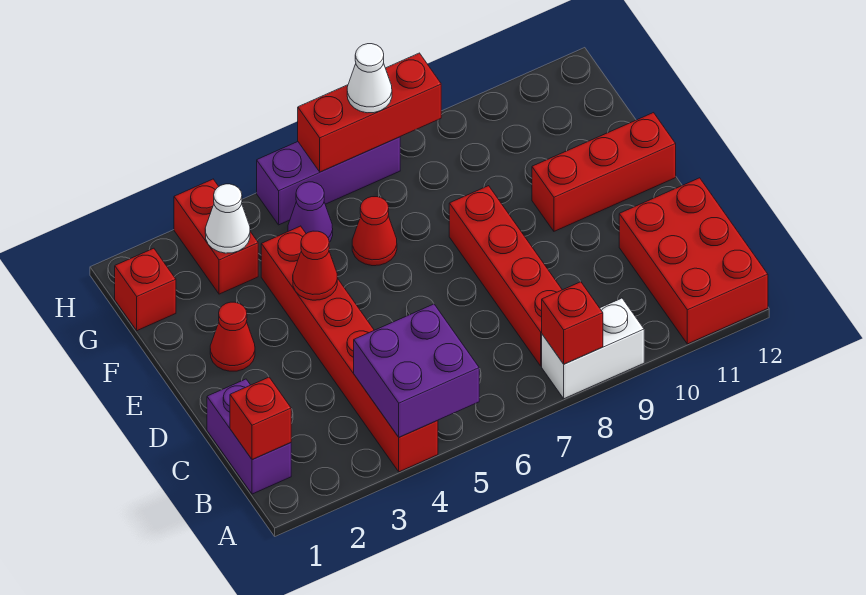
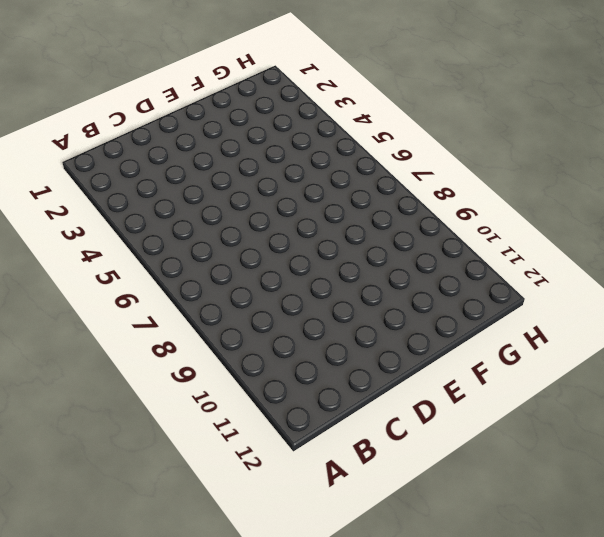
none -> red 1x6 brick [261,226,438,472]
none -> white 1x2 brick [542,298,644,399]
none -> red 2x3 brick [619,178,768,344]

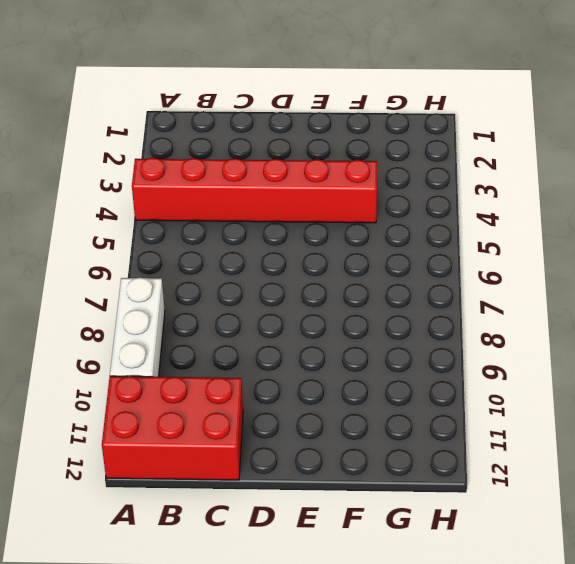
white 1x3 brick [110,277,165,377] -> white 1x2 brick [542,298,644,399]
none -> purple 1x2 brick [207,379,291,494]
none -> red 1x4 brick [449,186,562,366]
none -> red 1x1 cone [210,302,255,371]

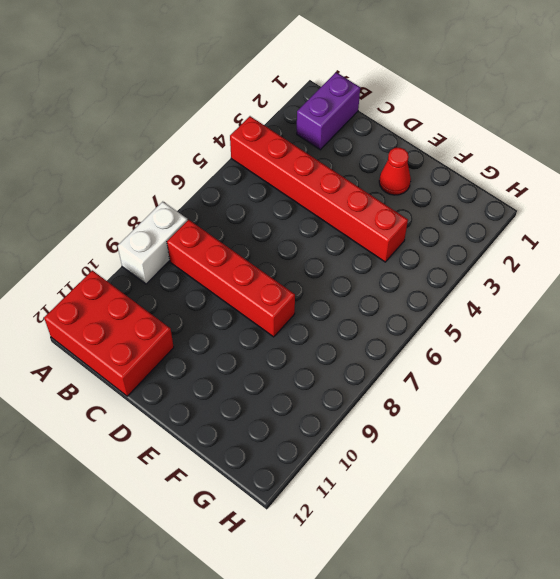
purple 1x2 brick [297,72,360,150] -> purple 1x2 brick turned to [207,379,291,494]
none -> red 1x3 brick [532,113,676,231]
none -> red 1x1 cone [352,197,397,266]
none -> red 1x1 brick [115,248,176,331]

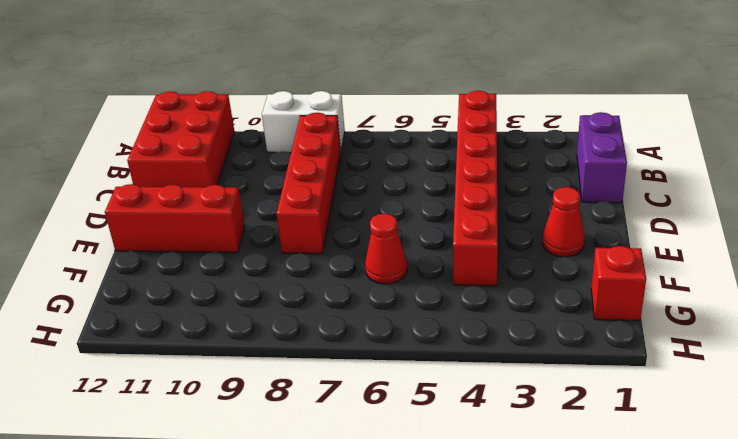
none -> red 1x2 brick [174,179,258,294]
none -> purple 1x1 cone [288,182,333,242]
none -> purple 1x3 brick [257,137,400,225]

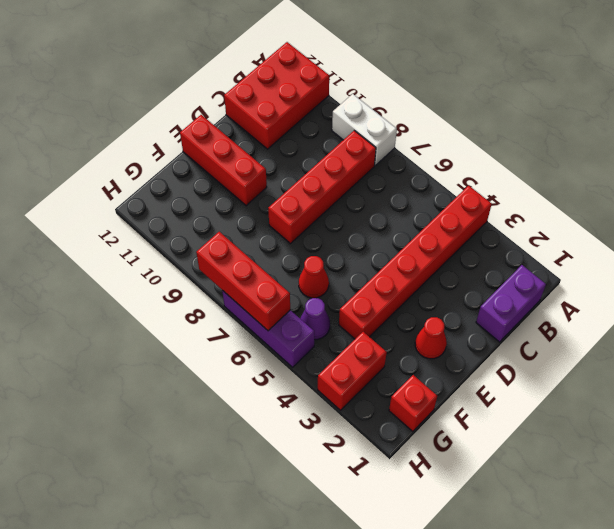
none -> purple 2x2 brick [354,304,479,437]
none -> red 1x1 brick [542,282,603,364]
none -> red 1x1 brick [230,377,291,459]

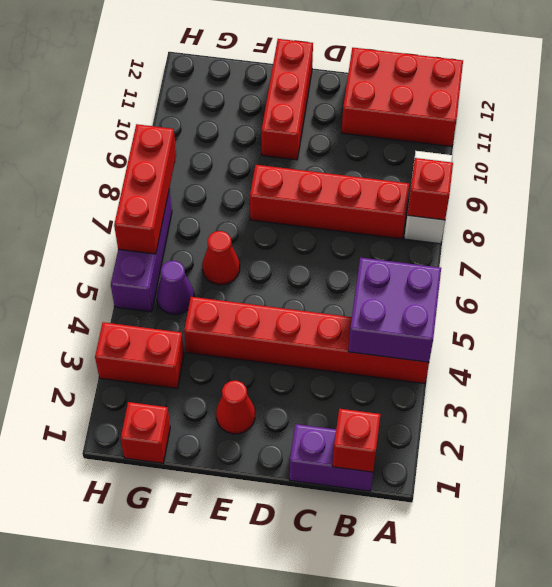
none -> red 1x1 cone [293,231,337,300]
none -> white 1x1 cone [205,184,250,253]
none -> white 1x1 cone [347,44,392,113]

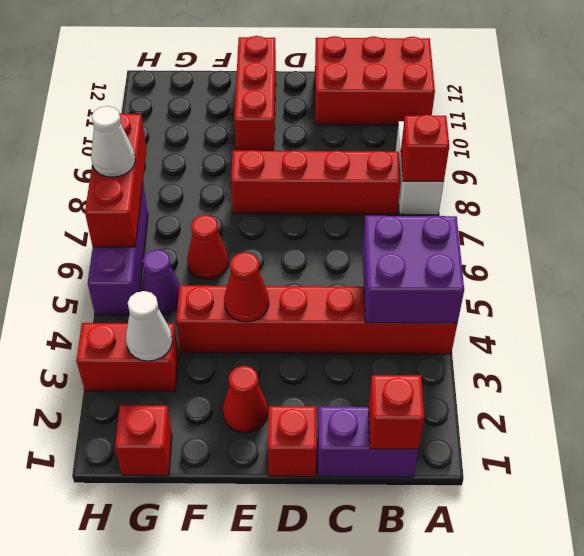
red 1x1 brick [268,406,317,477] -> none

